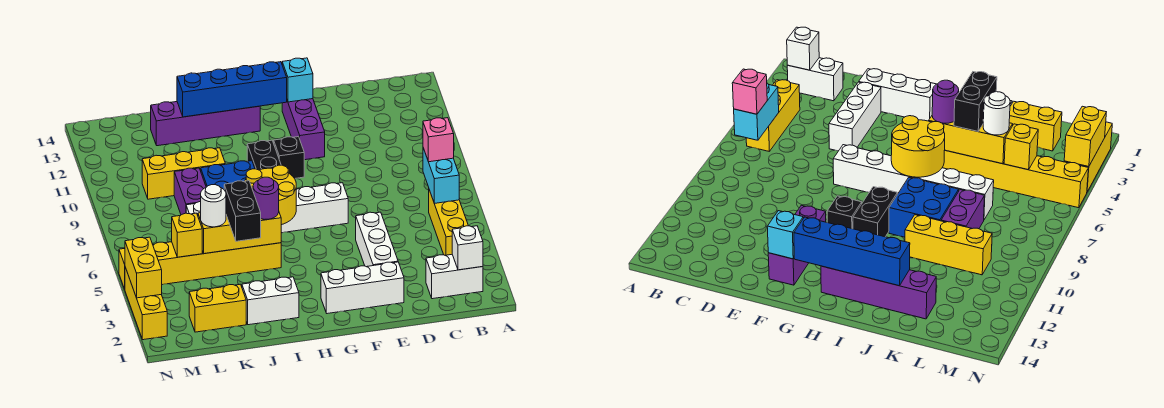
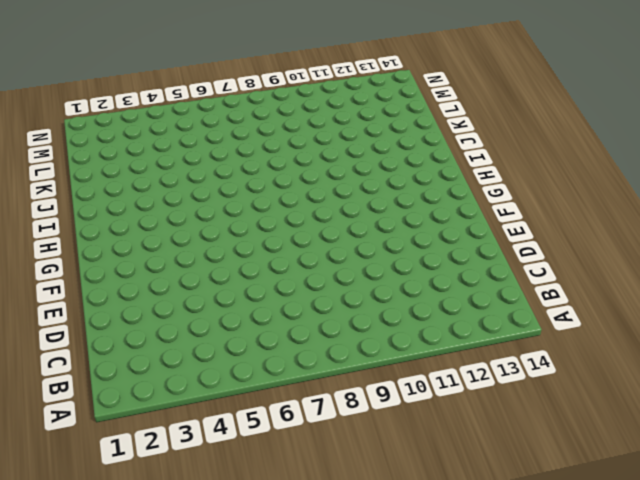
none -> white 1x2 brick [426,255,483,299]
none -> yellow 1x3 brick [429,190,468,255]
none -> white 1x3 brick [321,262,404,314]

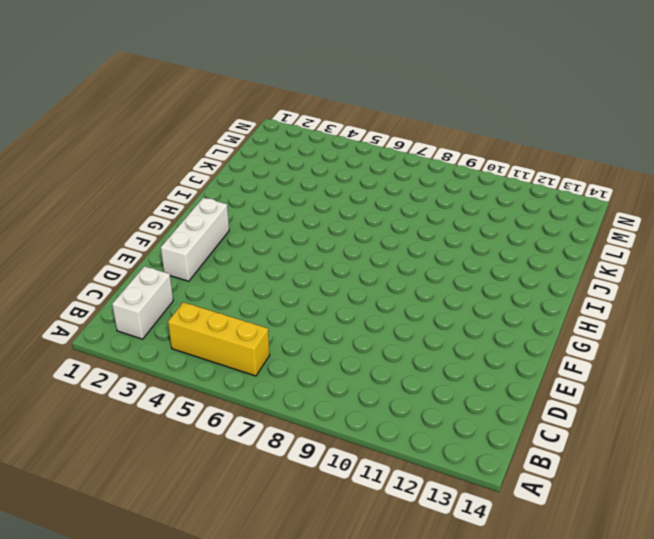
none -> white 1x3 brick [356,212,398,267]
none -> white 1x6 brick [186,183,348,233]
none -> purple 1x3 brick [282,99,325,160]

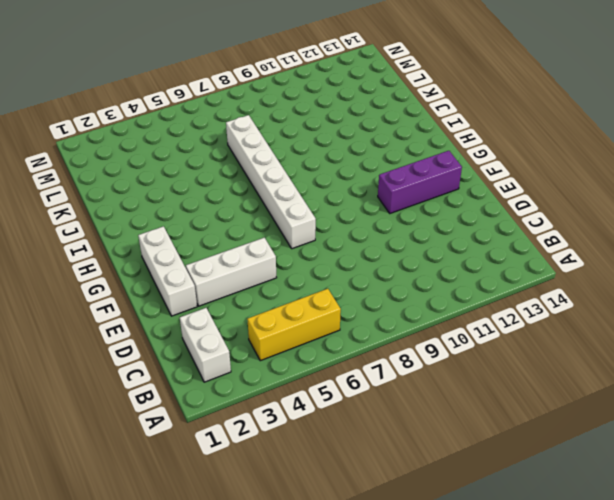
none -> black 1x1 brick [274,137,304,179]
none -> black 1x2 brick [247,140,281,170]
none -> purple 1x4 brick [151,102,260,146]

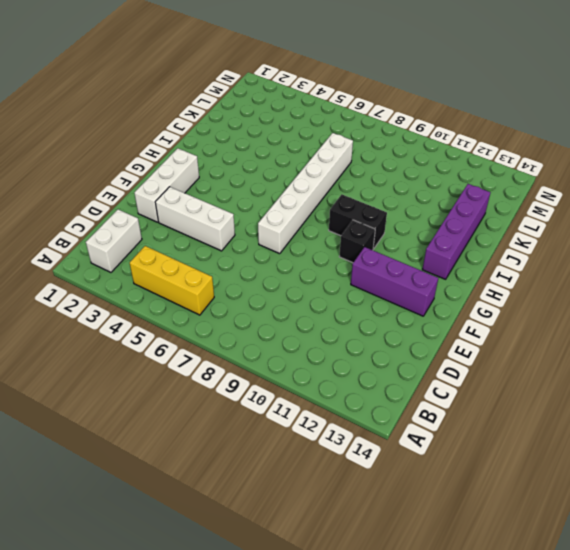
none -> white 1x2 brick [242,277,299,325]
none -> yellow 1x6 brick [119,242,281,289]
none -> blue 2x2 brick [201,161,255,189]

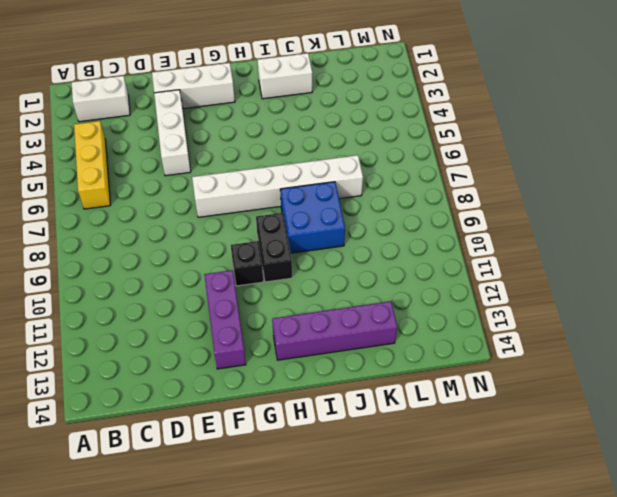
none -> yellow 1x6 brick [119,242,281,289]
none -> yellow 1x3 brick [142,148,225,199]
none -> yellow 1x2 brick [189,284,246,332]

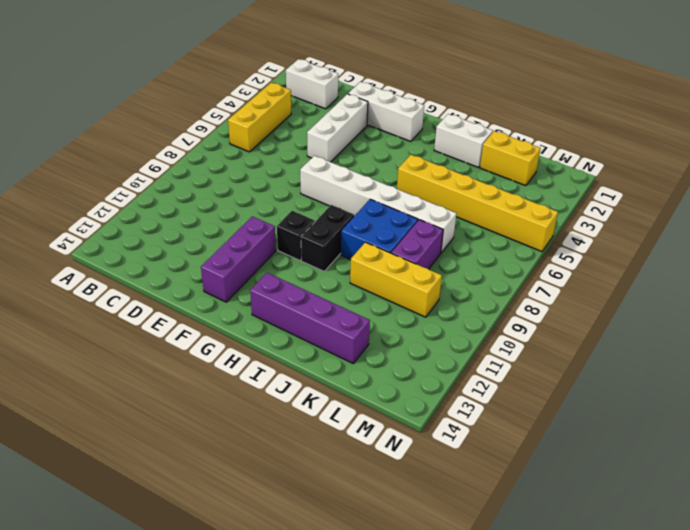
none -> yellow 1x3 brick [125,267,167,340]
none -> white 1x1 brick [452,226,483,270]
none -> cyan 1x2 brick [423,148,459,203]

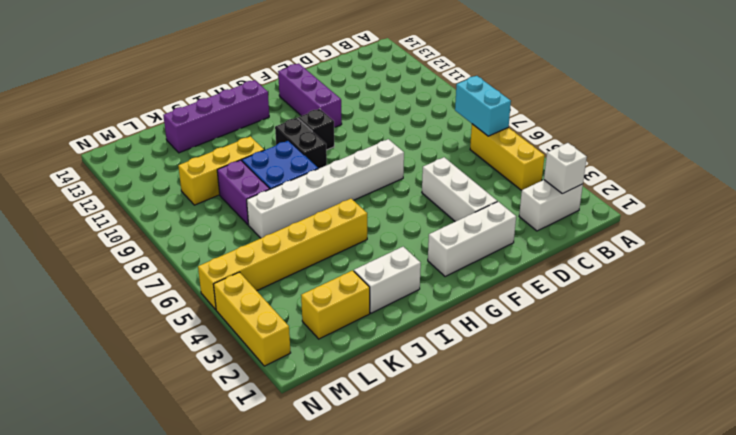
none -> cyan 1x1 brick [282,58,313,102]
none -> blue 1x4 brick [177,62,287,117]
none -> yellow 2x2 round brick [245,165,296,225]

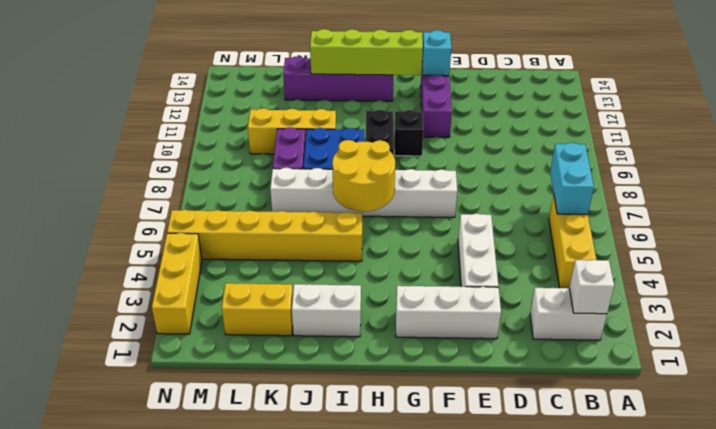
lime 1x4 brick [310,29,423,75] -> blue 1x4 brick [177,62,287,117]
none -> yellow 1x3 brick [198,213,281,254]
none -> yellow 1x1 brick [172,213,202,257]
none -> yellow 1x2 brick [125,237,162,298]

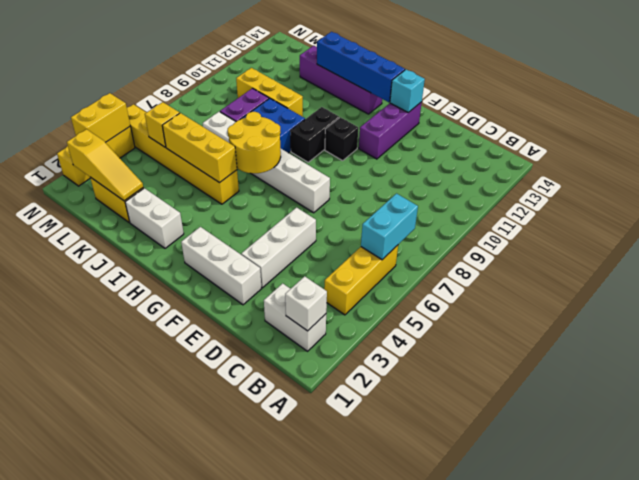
yellow 1x3 slope [67,129,143,201] -> none
none -> pink 1x1 brick [423,118,454,162]
none -> purple 1x1 round brick [253,177,279,219]
none -> black 1x2 brick [224,181,261,241]

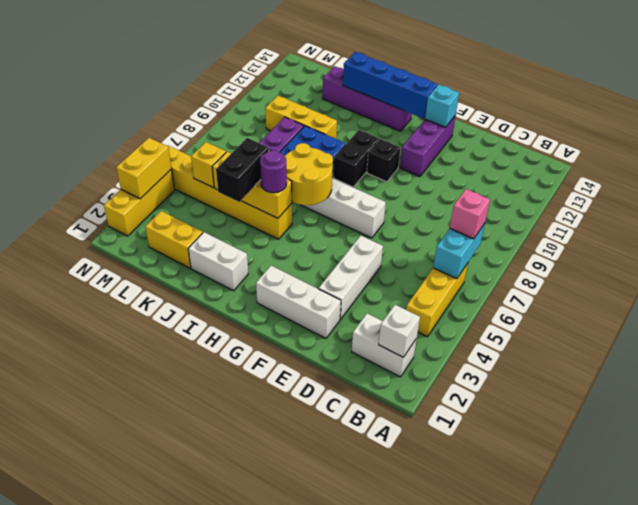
none -> white 1x1 round brick [201,185,226,227]

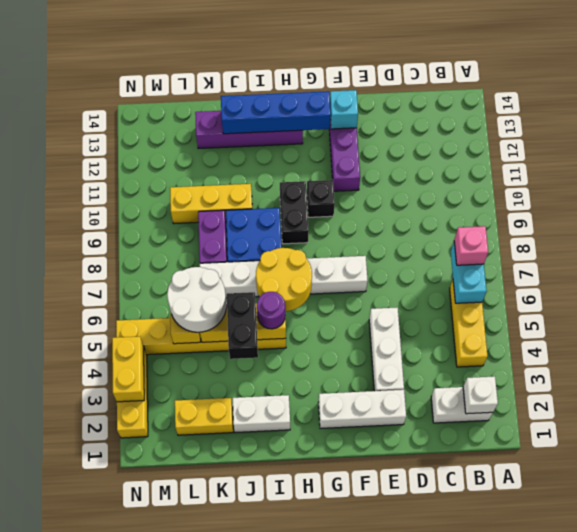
white 2x2 round brick [167,267,227,332] -> white 1x1 round brick [201,185,226,227]

